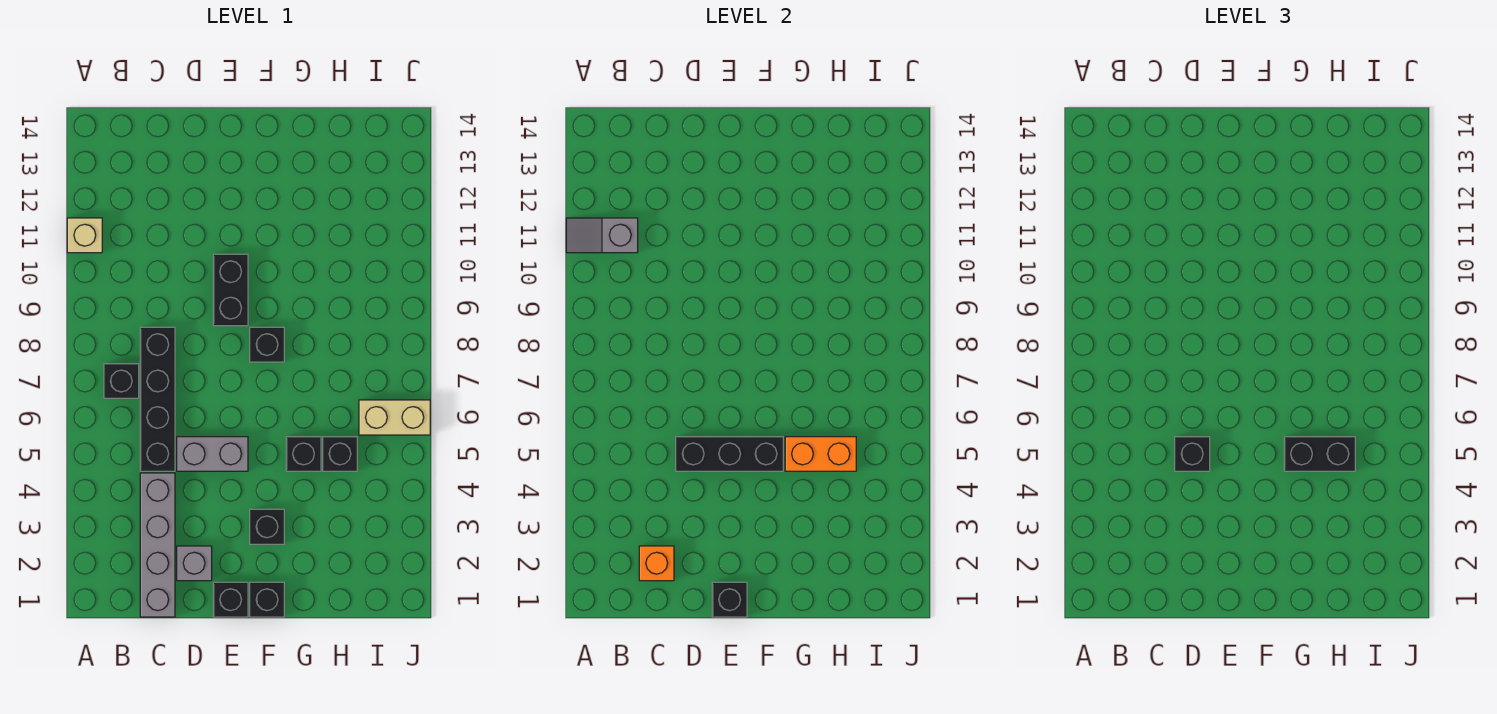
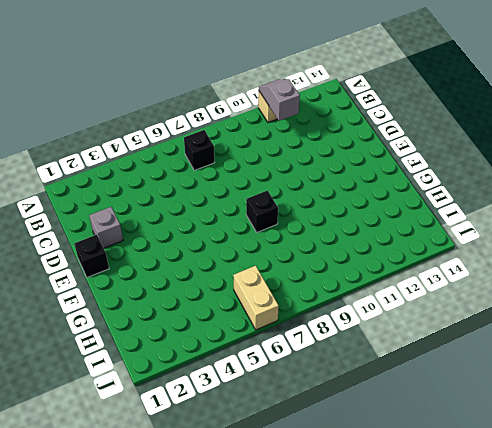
none -> grey 1x4 brick [140,473,175,617]
none -> black 1x4 brick [140,327,175,471]
none -> grey 1x2 brick [177,437,248,471]

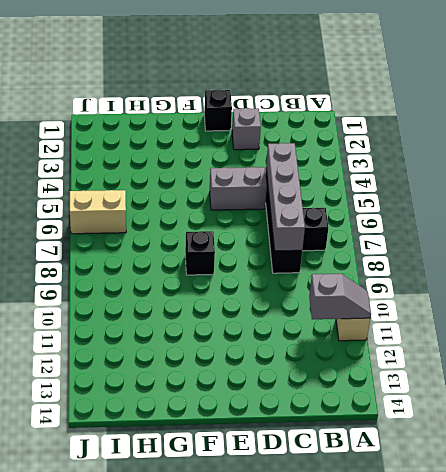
grey 1x4 brick [266,143,305,251] -> grey 1x4 brick moved to [140,473,175,617]
none -> black 1x2 brick [213,254,248,326]
none -> black 1x1 brick [250,582,284,617]
none -> black 1x1 brick [250,509,284,544]

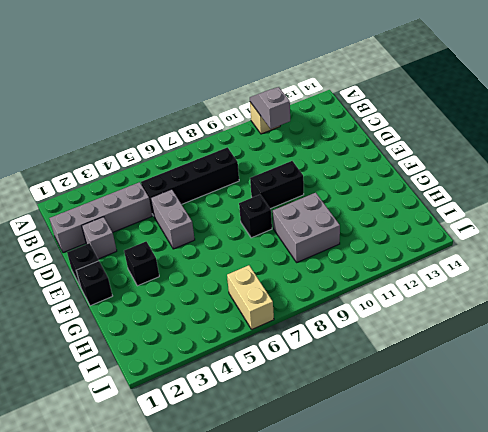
grey 2x2 brick [273,193,340,262] -> none
none -> black 1x1 brick [104,364,139,398]
none -> black 1x1 brick [286,437,321,471]
none -> black 1x1 brick [323,437,357,471]

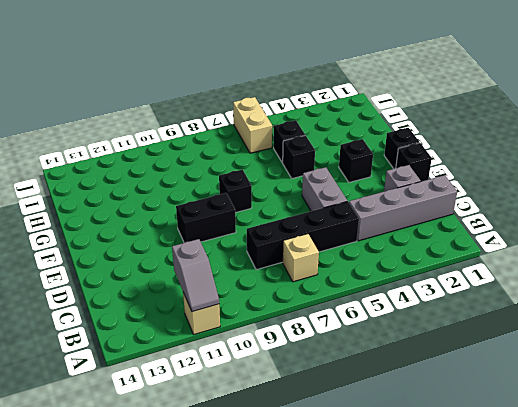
tan 1x1 brick [283,234,319,282] -> black 1x1 brick [104,364,139,398]
none -> orange 1x1 brick [639,546,674,581]
none -> black 1x3 brick [676,437,783,471]
none -> black 1x1 brick [712,582,747,617]

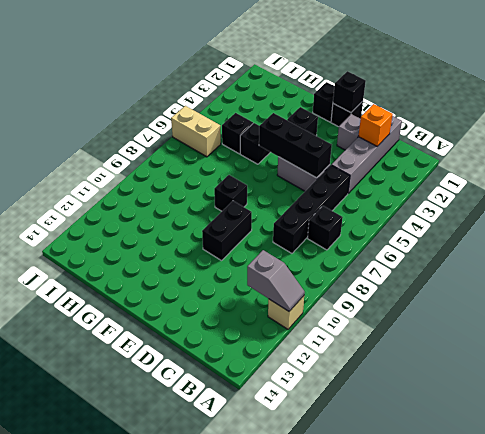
none -> orange 1x2 brick [785,437,856,471]
none -> black 1x1 brick [1175,437,1210,471]
none -> black 1x2 brick [1284,437,1355,471]

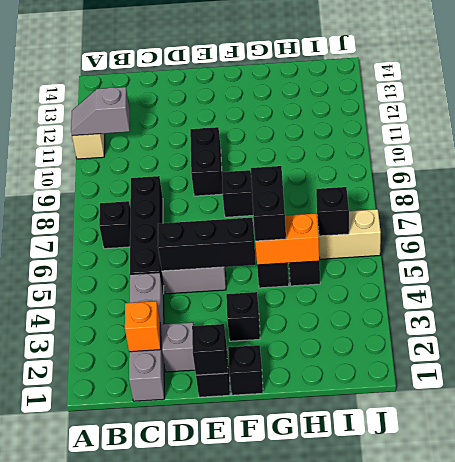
black 1x2 brick [251,166,286,241] -> black 1x2 brick turned to [1284,437,1355,471]
black 1x1 brick [316,187,349,236] -> black 1x1 brick moved to [1175,437,1210,471]

